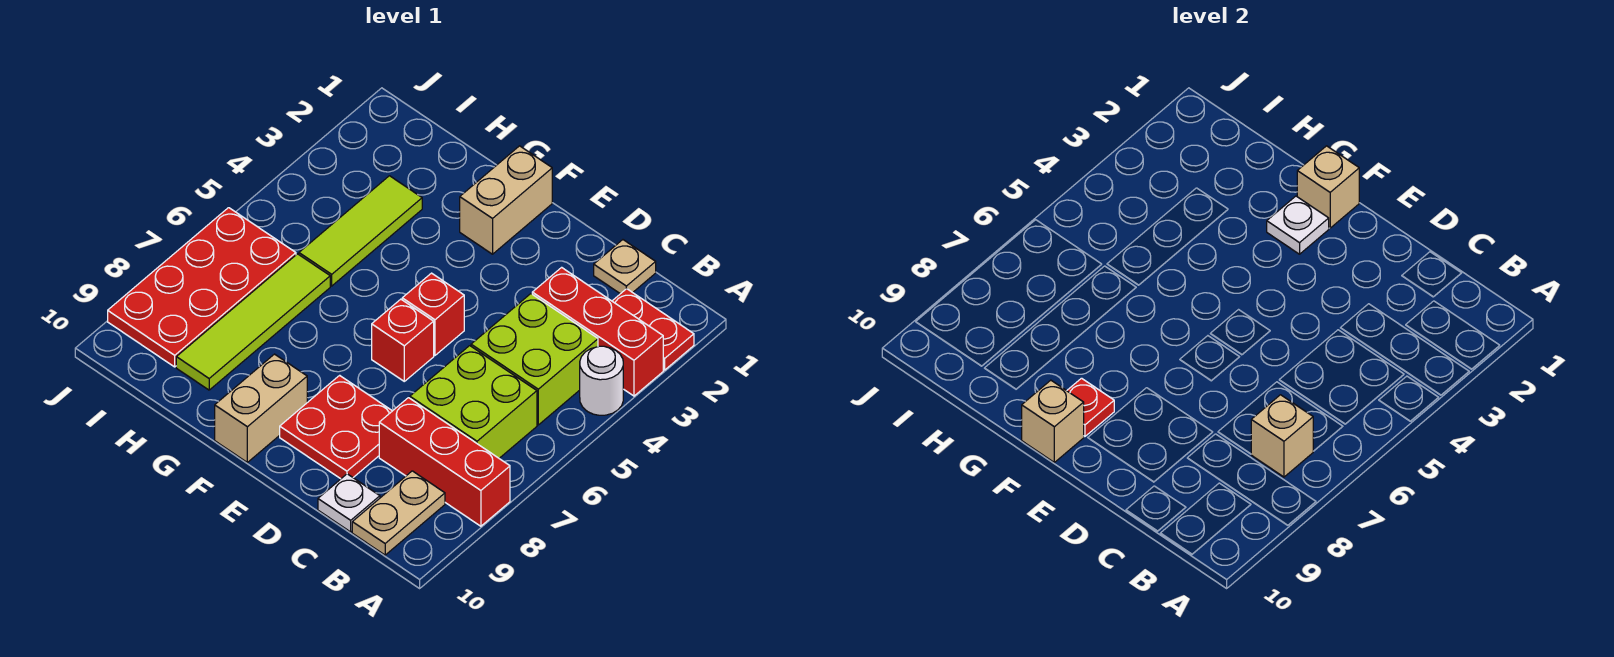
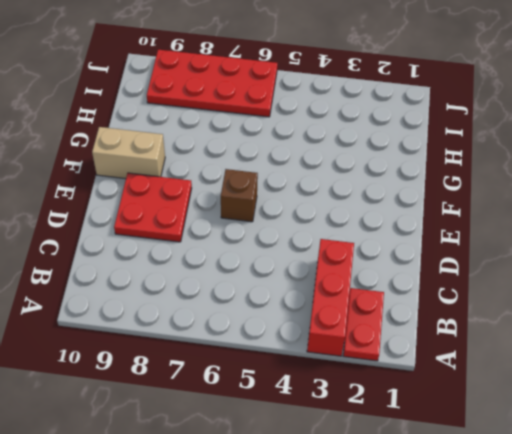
brown 1x1 brick [221,169,258,222] -> red 1x1 brick [372,299,434,381]
none -> white 1x1 round brick [580,346,623,415]
none -> red 1x3 brick [379,398,510,526]
none -> lime 2x2 brick [471,294,598,425]

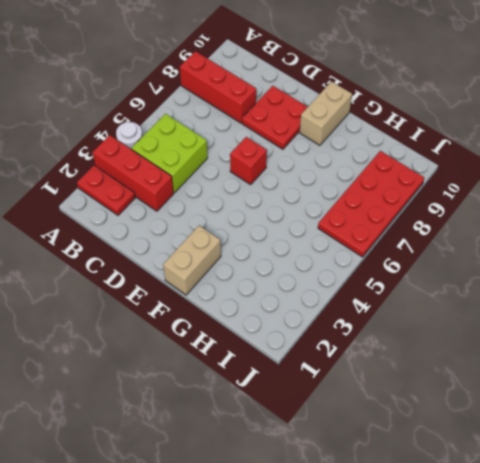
none -> lime 2x2 brick [410,346,537,458]
none -> tan 1x2 plate [352,471,445,555]
none -> tan 1x1 plate [594,240,656,294]

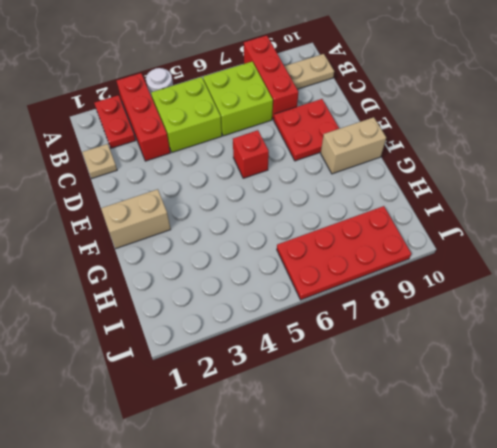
none -> white 1x1 plate [318,474,380,532]
none -> red 1x1 brick [402,273,464,355]
none -> lime 1x3 tile [299,176,422,286]

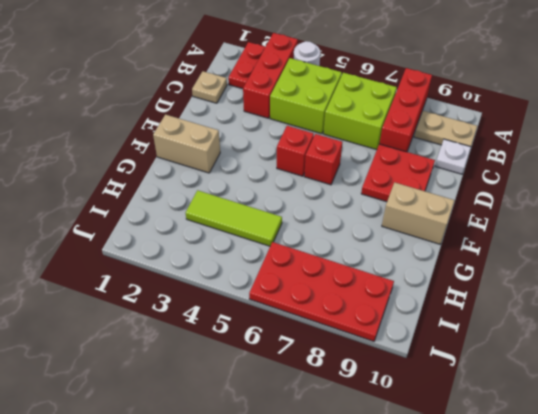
none -> lime 1x4 tile [176,254,330,390]
none -> tan 1x1 brick [1251,395,1313,477]
none -> tan 1x1 brick [1297,146,1359,228]

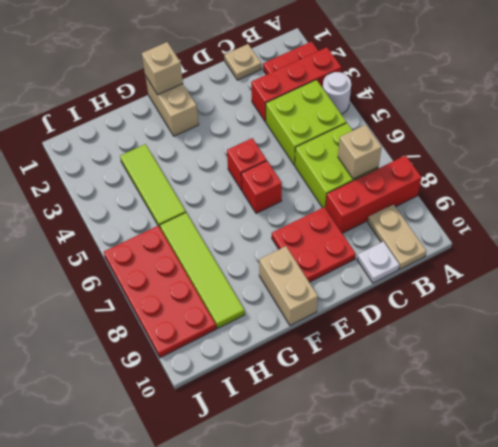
none -> white 1x1 plate [1267,196,1329,254]
none -> red 1x1 plate [1067,378,1114,436]
none -> tan 1x1 brick [1022,380,1084,462]

